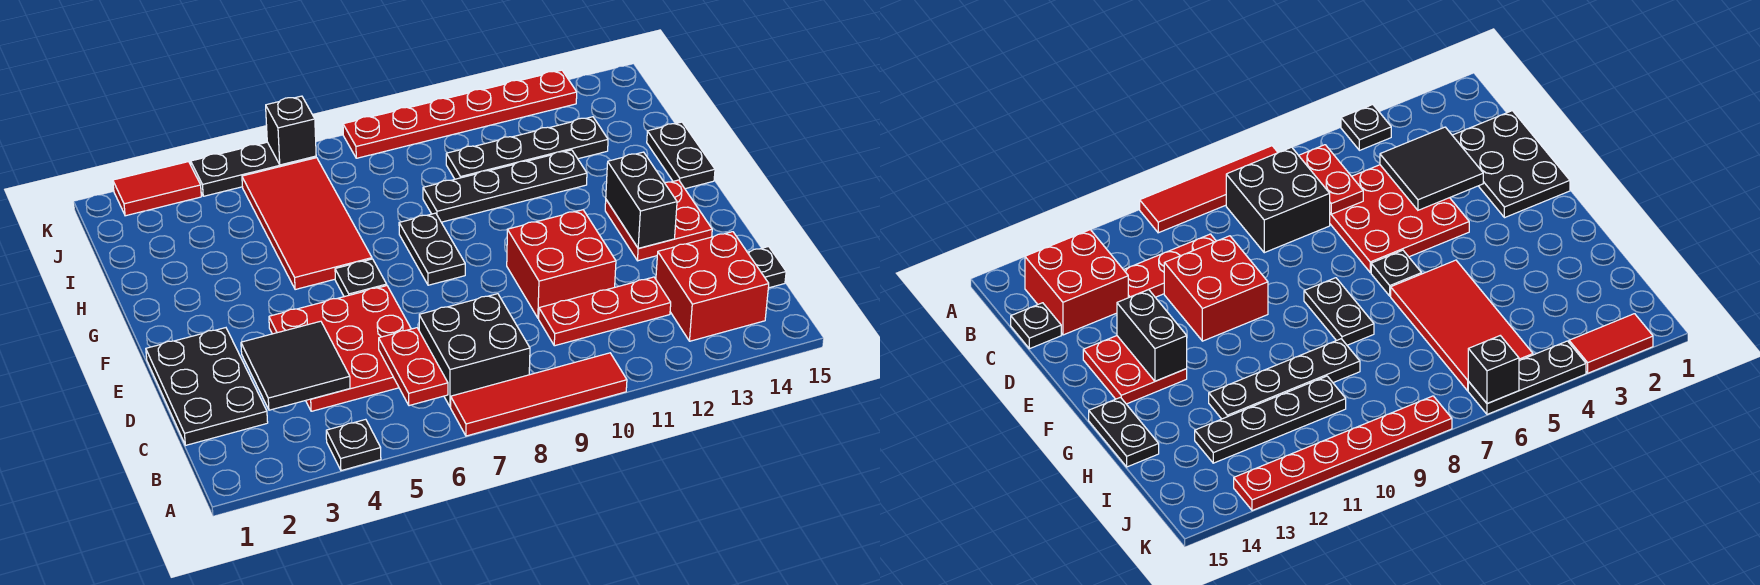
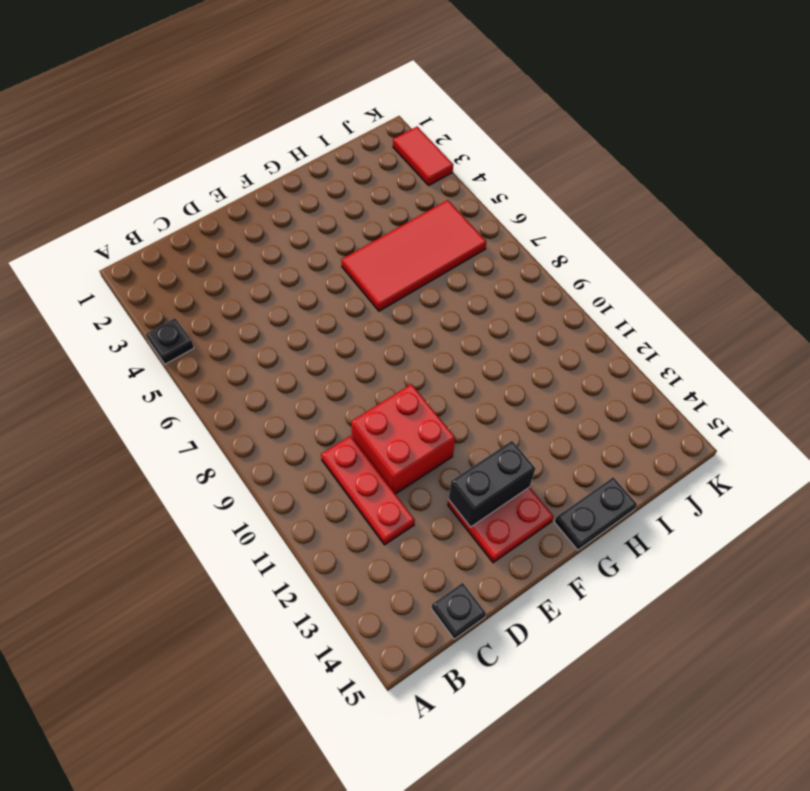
none -> red 1x4 tile [451,353,627,436]
none -> black 2x2 brick [419,294,530,407]
none -> red 2x2 brick [656,232,769,341]

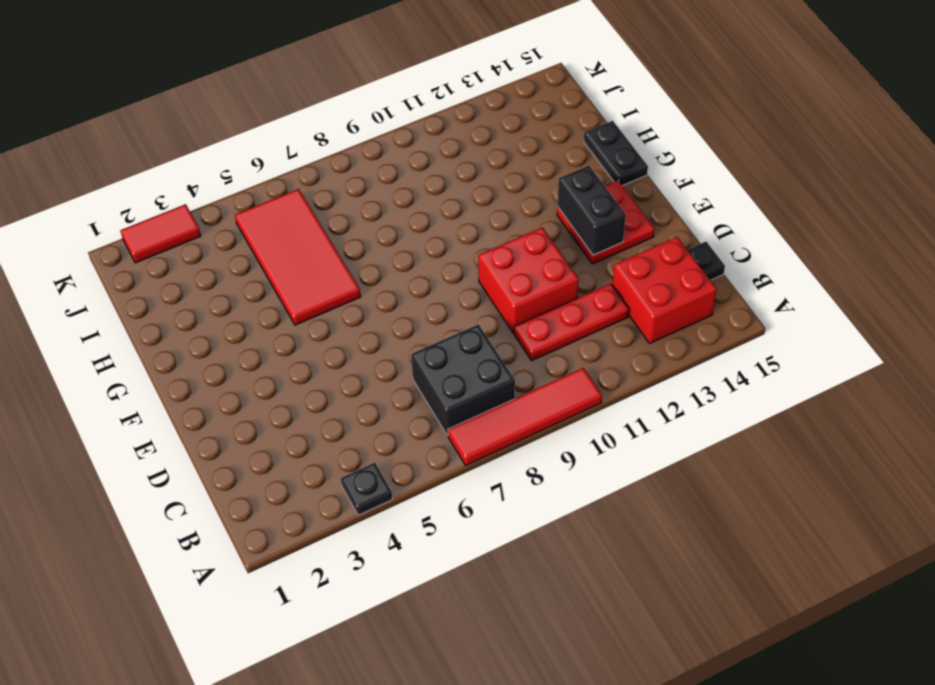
none -> black 2x3 plate [146,328,268,445]
none -> red 3x3 plate [269,286,411,411]
none -> black 1x1 plate [335,259,387,297]

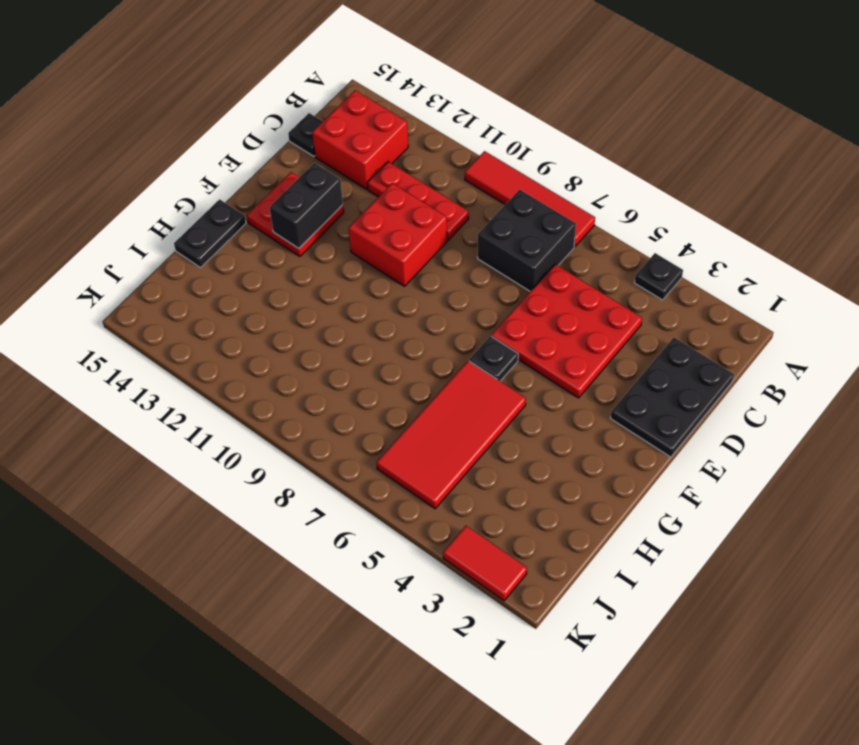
none -> black 1x2 plate [399,213,465,285]
none -> black 1x4 plate [423,150,587,222]
none -> black 1x4 plate [446,117,608,179]

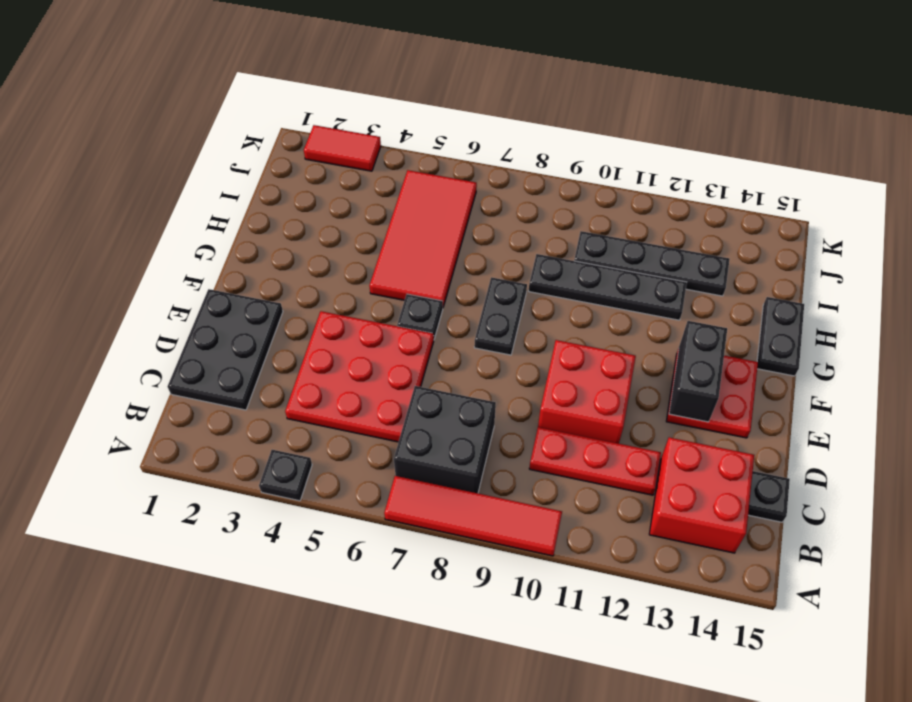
none -> black 1x3 plate [191,142,316,196]
none -> red 1x6 plate [343,70,577,158]
none -> red 1x2 plate [379,328,448,406]

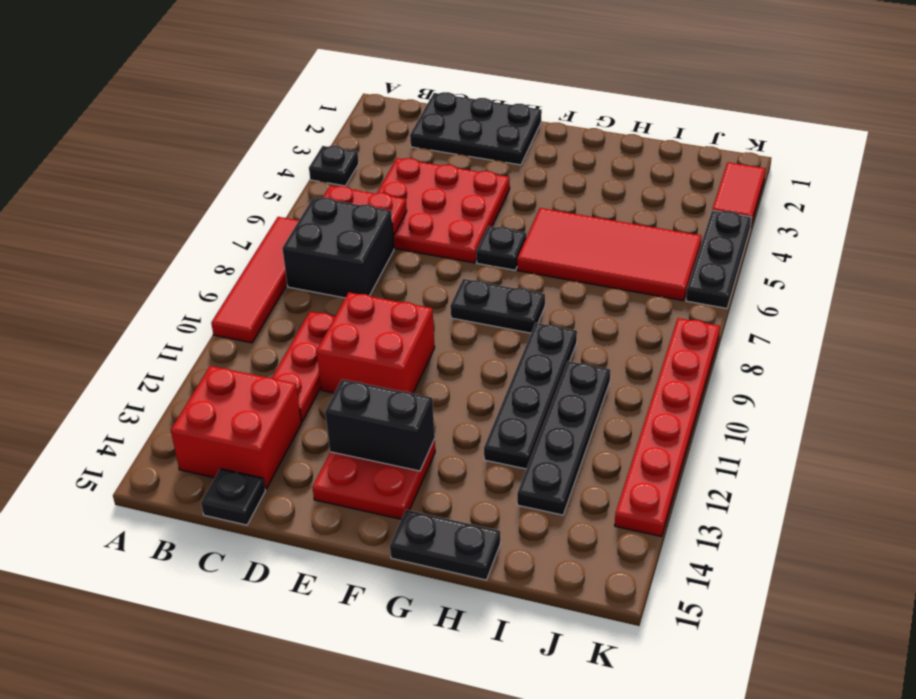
none -> black 2x2 tile [241,321,350,410]
none -> black 1x1 brick [266,96,316,165]

